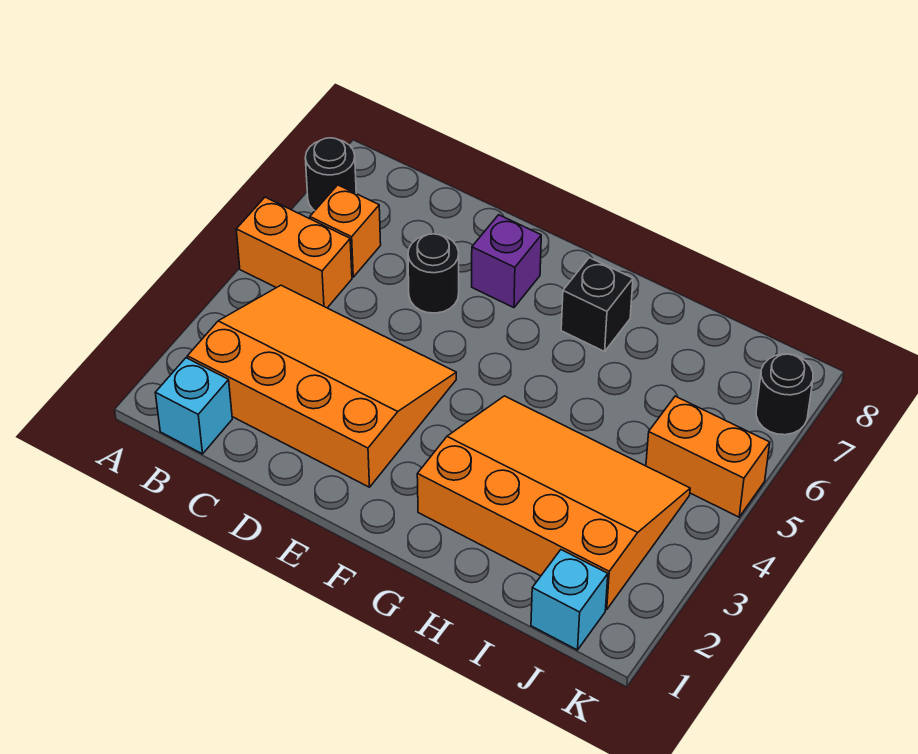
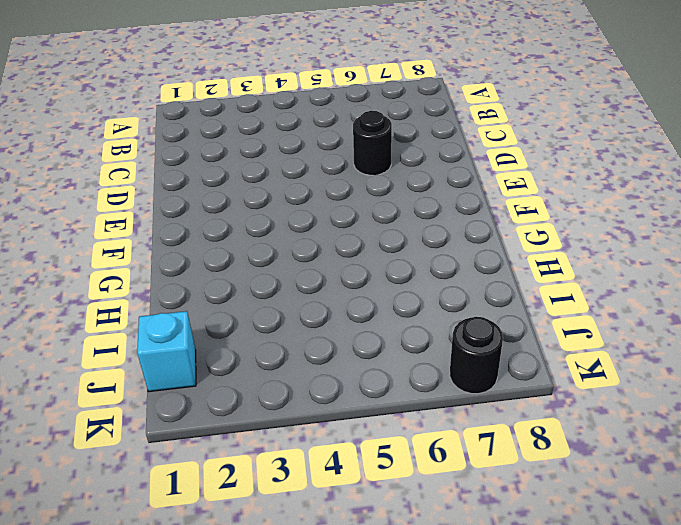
none -> orange 1x2 brick [236,197,352,308]
none -> black 1x1 round brick [305,138,356,211]
none -> cyan 1x1 brick [155,358,232,454]

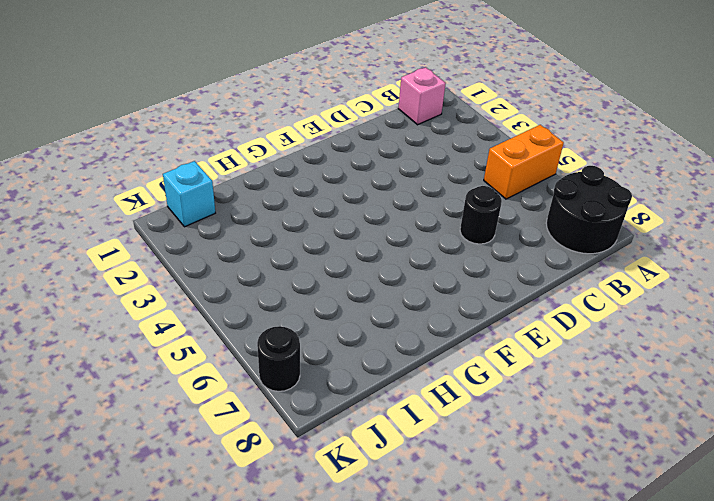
black 2x2 round brick [546,166,632,254] -> black 1x1 round brick [305,138,356,211]
pink 1x1 brick [398,67,446,125] -> cyan 1x1 brick [155,358,232,454]
none -> orange 3x4 slope [187,285,456,487]
none -> orange 1x1 brick [310,185,381,277]
none -> purple 1x1 brick [472,215,541,308]

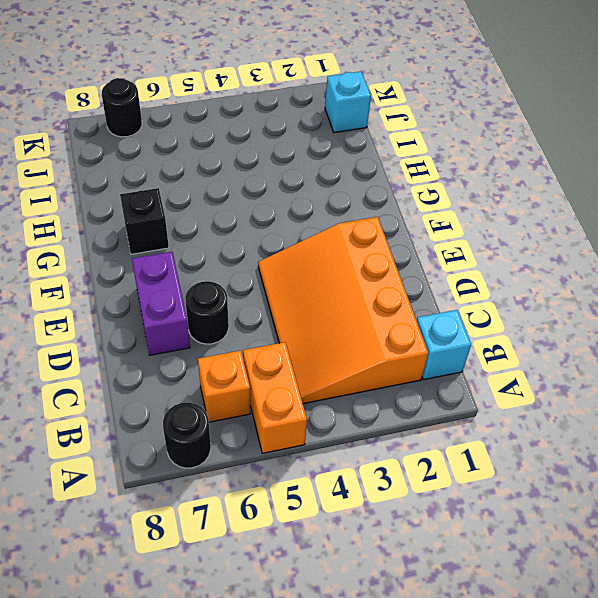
purple 1x2 brick [132,252,190,355] -> purple 1x1 brick [472,215,541,308]
none -> orange 3x4 slope [417,396,690,610]
none -> orange 1x2 brick [646,396,770,517]

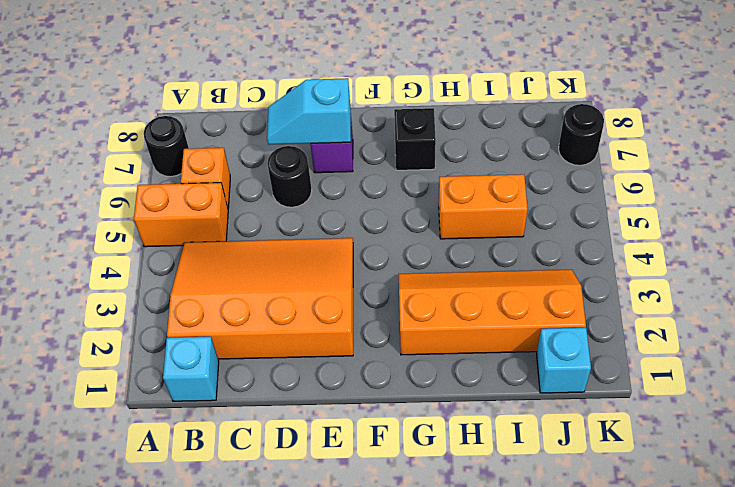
cyan 1x2 slope [267,78,351,145] -> none
orange 2x4 slope [399,270,586,355] -> orange 3x4 slope [417,396,690,610]
orange 1x2 brick [439,174,528,239] -> orange 1x2 brick moved to [646,396,770,517]

